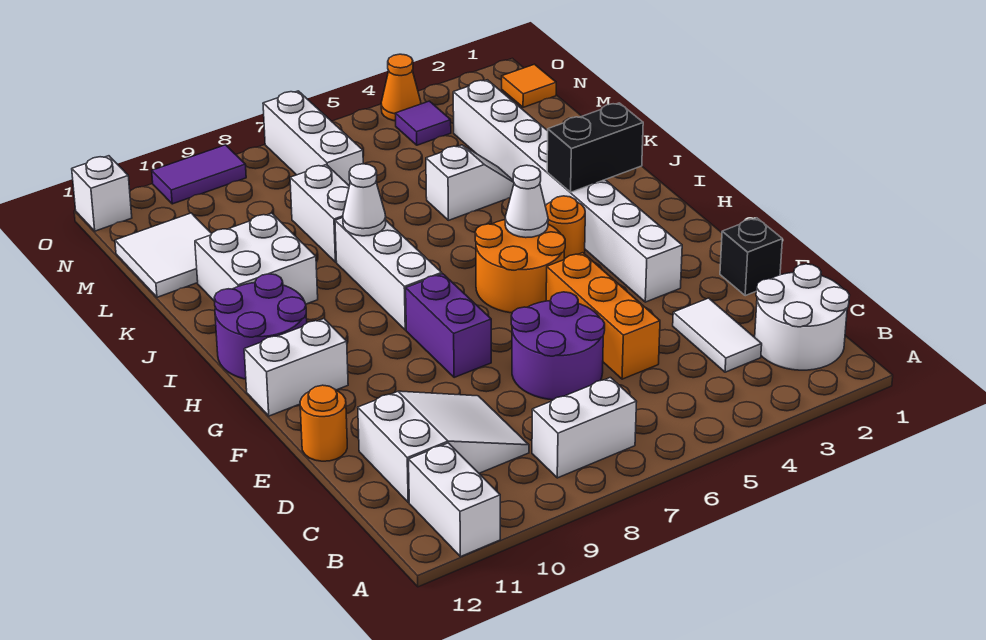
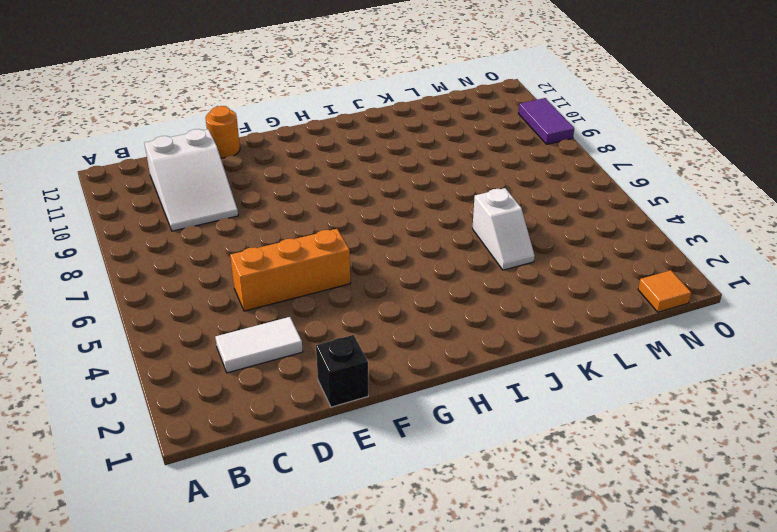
none -> white 1x2 brick [409,443,500,557]
none -> white 2x2 round brick [755,264,850,370]
none -> white 1x2 brick [532,378,637,478]

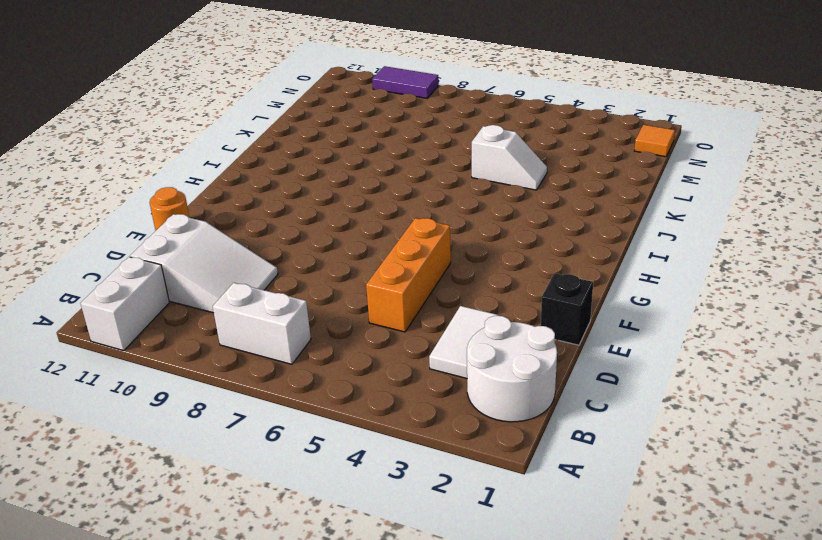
none -> purple 2x2 round brick [511,292,605,400]
none -> white 1x8 brick [453,80,682,302]
none -> purple 1x2 brick [406,274,491,378]

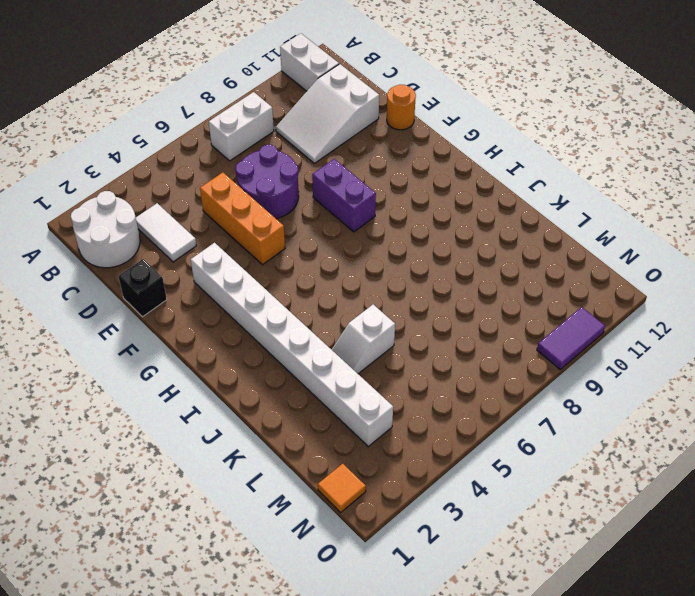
none -> orange 2x2 round brick [475,220,565,313]
none -> white 1x2 brick [244,319,348,416]
none -> orange 1x1 round brick [545,196,585,259]

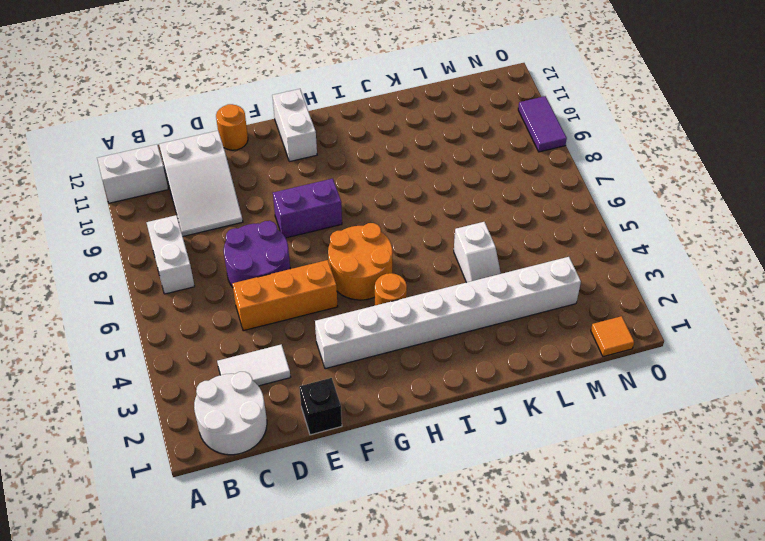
none -> white 1x3 brick [335,218,442,330]
none -> purple 2x2 round brick [214,274,307,379]
none -> white 2x2 brick [195,213,318,304]

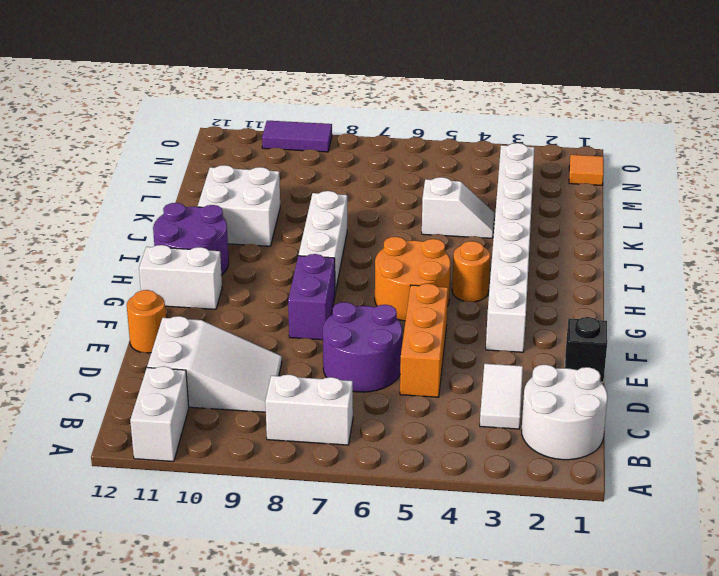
none -> white 1x2 brick [290,165,349,262]
none -> white 2x2 tile [115,213,212,297]
none -> white 1x3 brick [263,91,363,186]

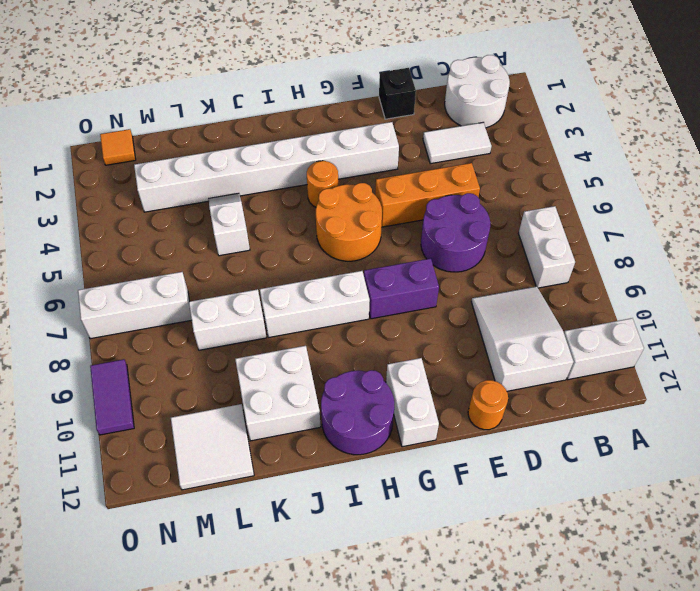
none -> purple 1x1 tile [395,101,451,145]
none -> orange 1x1 cone [381,54,421,121]
none -> white 1x1 brick [72,156,132,231]

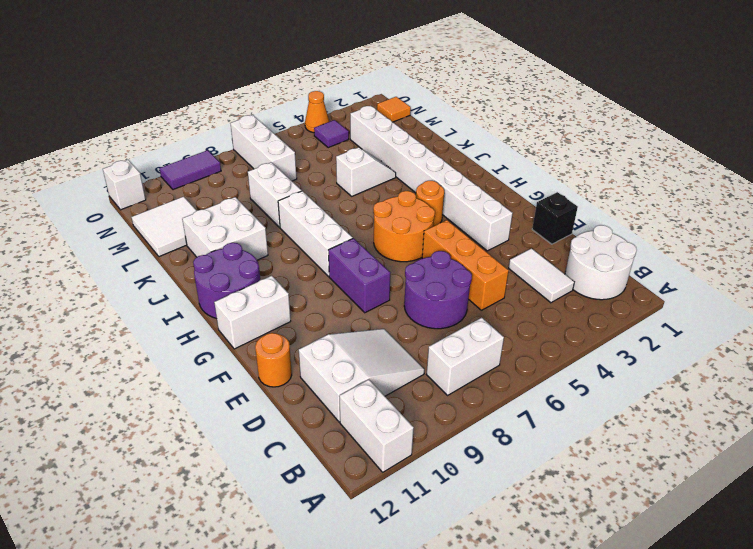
none -> white 1x1 cone [505,165,548,238]
none -> black 1x2 brick [547,103,643,192]
none -> white 1x1 cone [343,164,386,236]

